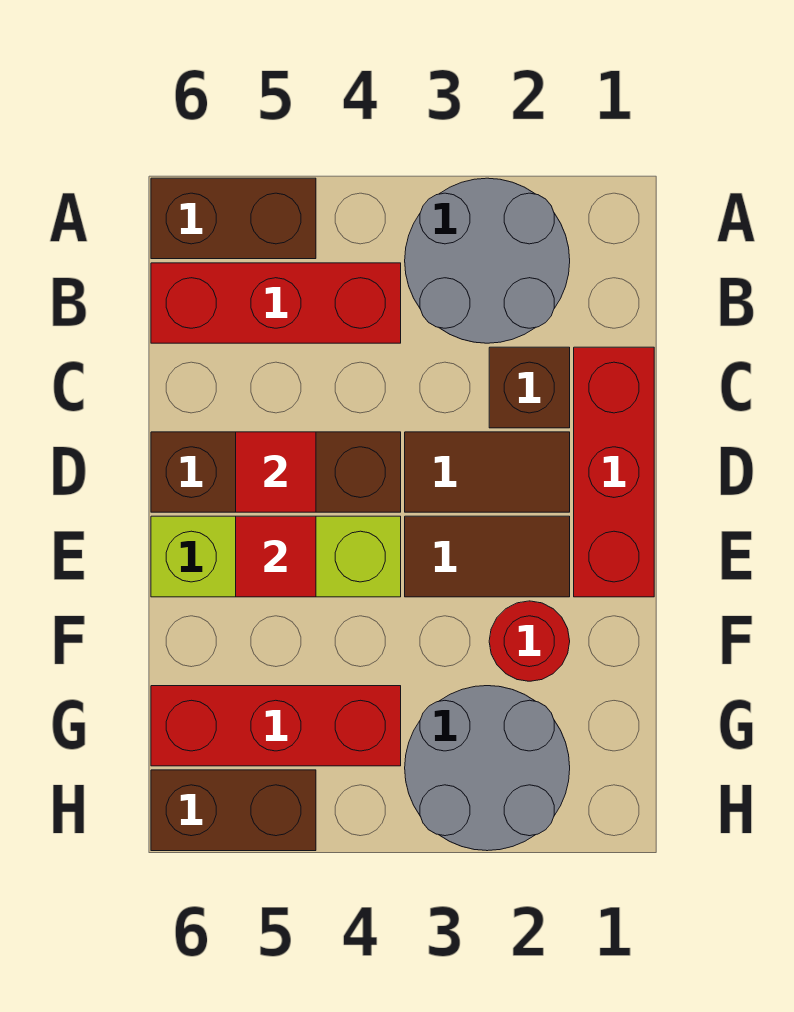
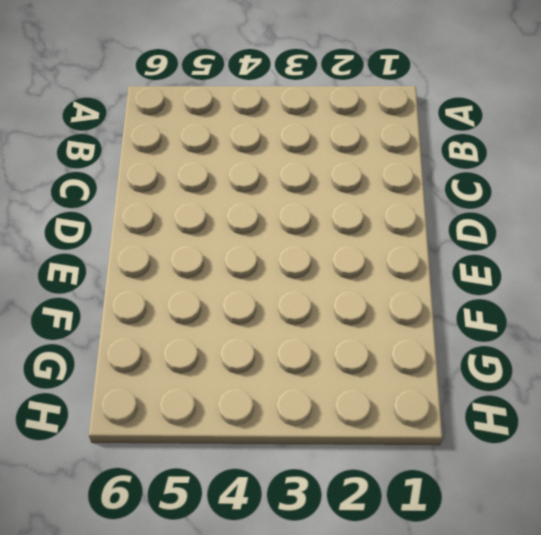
none -> grey 2x2 round brick [405,178,570,343]
none -> brown 1x2 brick [151,178,316,259]
none -> red 1x3 brick [151,263,401,343]

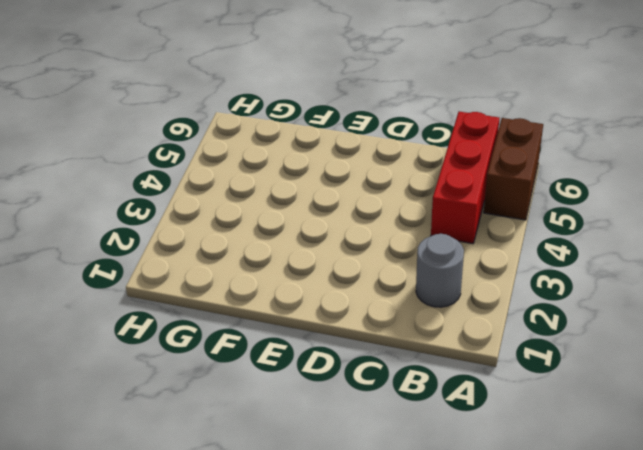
grey 1x1 round brick [416,234,464,307] -> grey 2x2 round brick [405,178,570,343]
none -> red 1x3 brick [574,347,654,597]
none -> brown 1x1 brick [489,347,570,428]
none -> brown 1x2 tile [405,432,570,512]

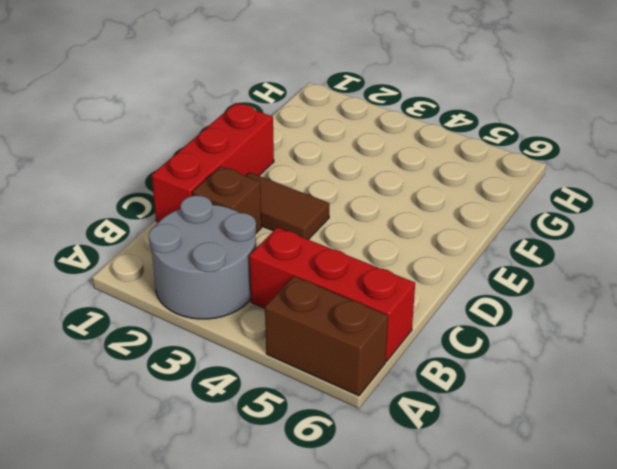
none -> brown 1x3 brick [151,432,401,512]
none -> brown 1x2 tile [405,516,570,597]
none -> lime 1x3 brick [151,516,401,597]

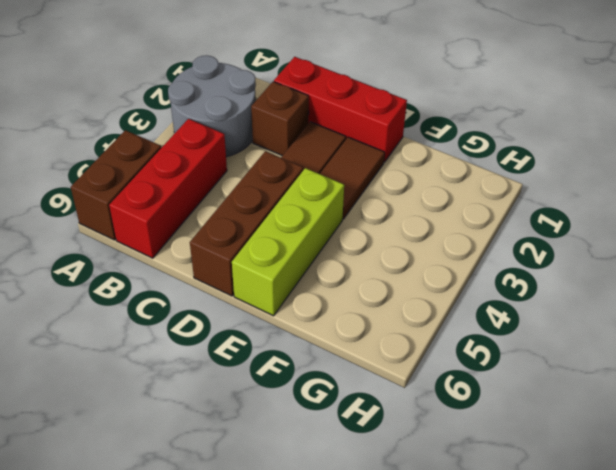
none -> red 1x1 round brick [489,601,570,681]
none -> grey 2x2 round brick [405,686,570,851]
none -> red 1x3 brick [151,686,401,766]

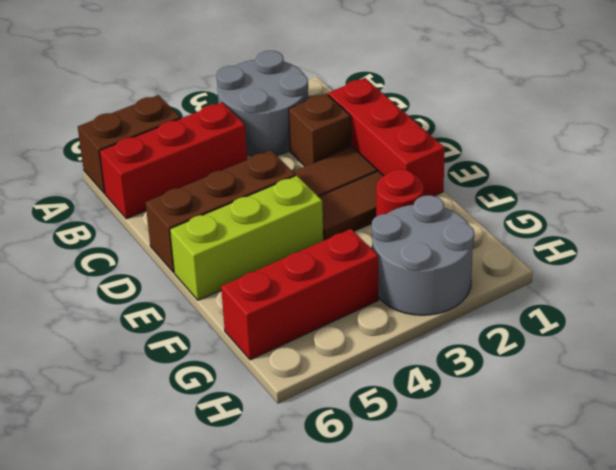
none -> brown 1x2 brick [151,770,316,851]
none -> red 1x1 tile [236,432,316,512]
none -> red 1x1 tile [236,516,316,597]

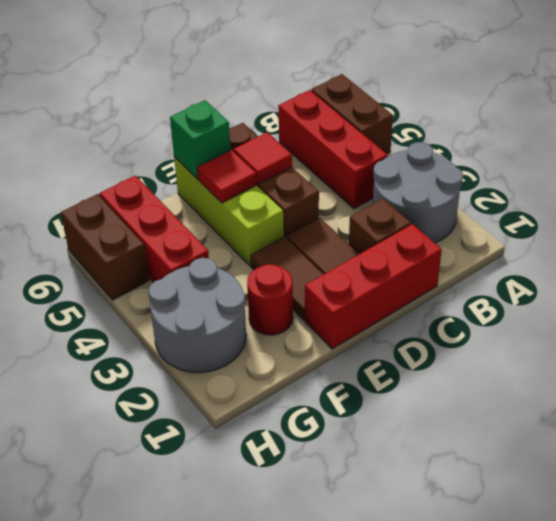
green 1x1 brick [170,100,231,178] -> none

